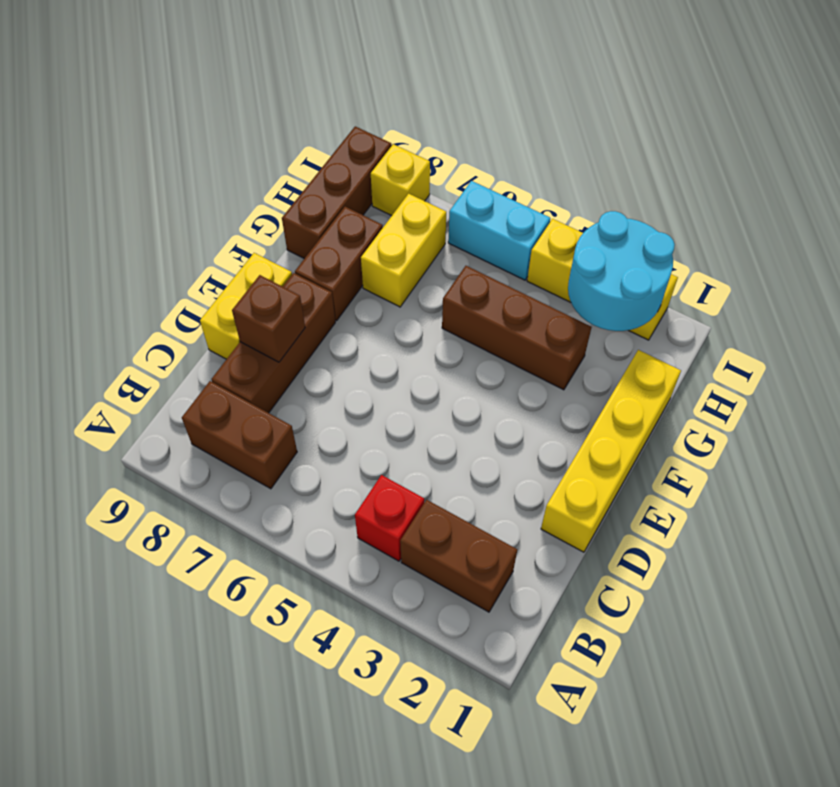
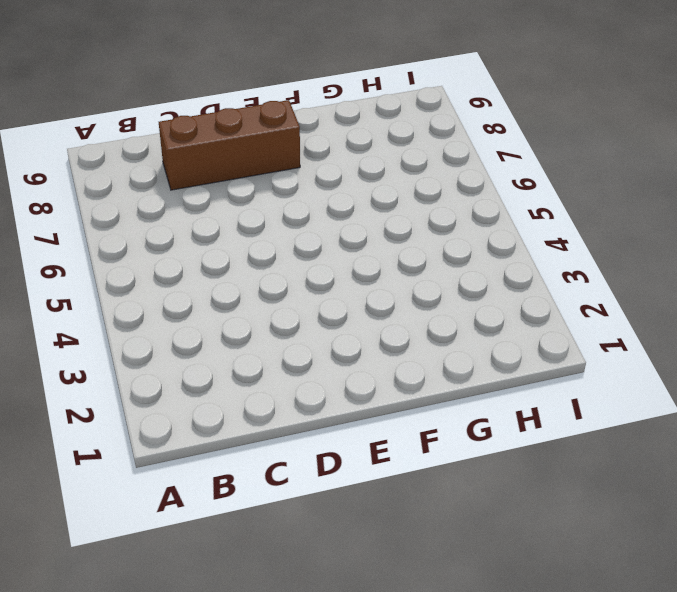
none -> brown 1x2 brick [400,500,517,612]
none -> red 1x1 brick [355,475,424,561]
none -> brown 1x2 brick [182,381,297,489]

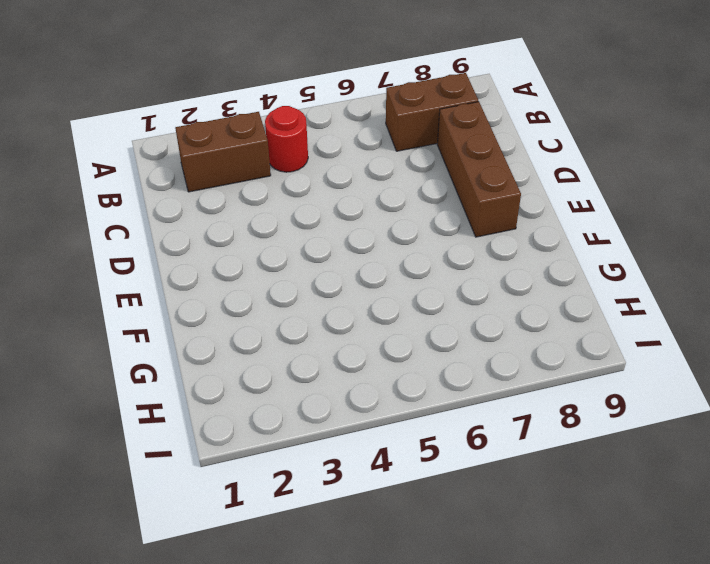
red 1x1 round brick [265,106,308,172] -> red 1x1 brick [355,475,424,561]
none -> yellow 1x4 brick [541,350,681,552]
none -> yellow 1x2 brick [200,253,292,359]
none -> brown 1x2 brick [295,207,383,321]

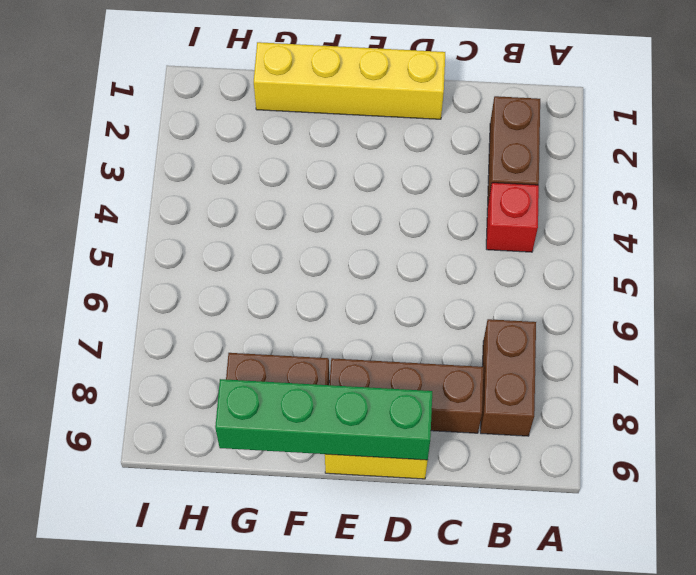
green 1x4 brick [215,379,432,460] -> none
none -> brown 1x3 brick [442,266,591,390]
none -> yellow 1x2 brick [361,194,446,307]
none -> brown 1x3 brick [282,126,391,259]

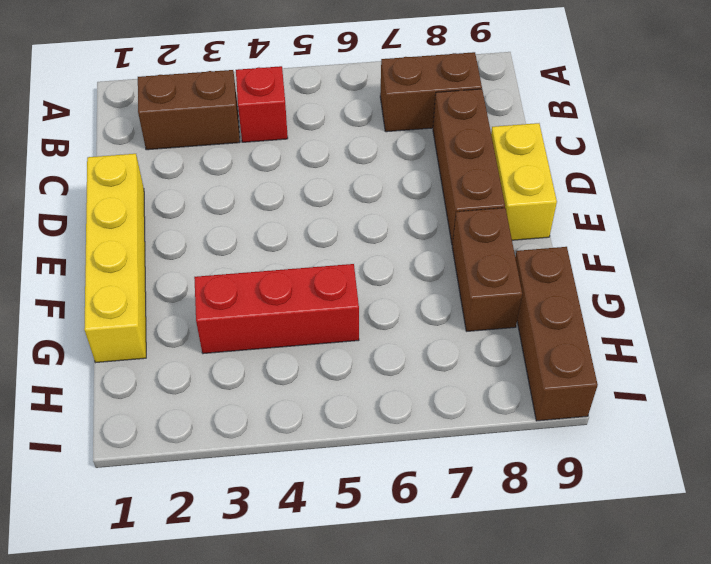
red 1x3 brick [194,264,359,354] -> brown 1x3 brick [442,266,591,390]
none -> yellow 1x2 brick [361,194,446,307]
none -> yellow 1x3 brick [527,219,678,340]
none -> cyan 1x2 brick [448,181,550,280]

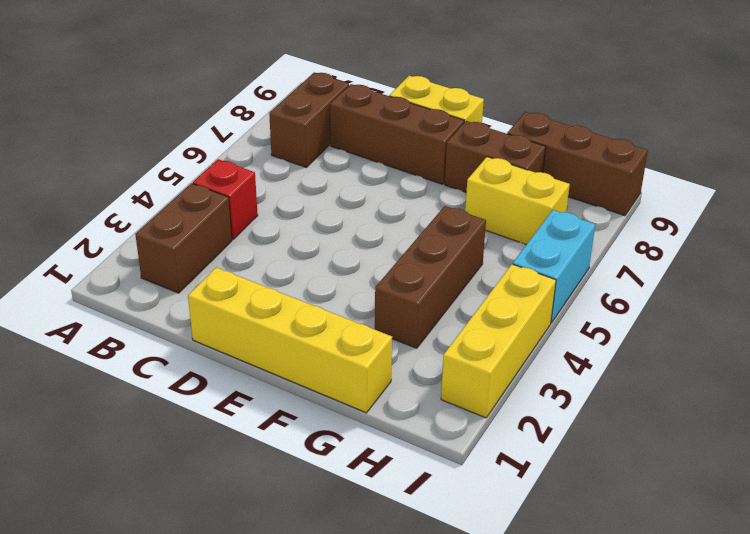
none -> yellow 1x1 brick [371,144,430,216]
none -> brown 1x1 brick [232,275,305,362]
none -> cyan 2x2 round brick [568,211,675,331]

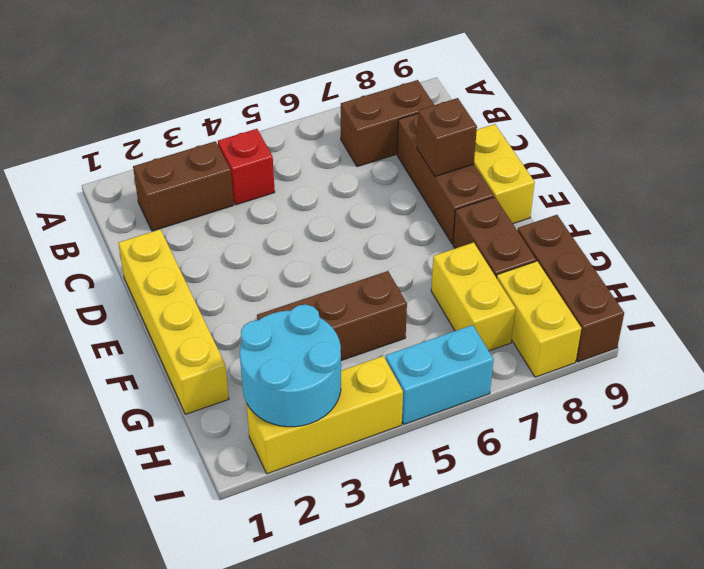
yellow 1x2 brick [497,261,581,377] -> yellow 1x1 brick [371,144,430,216]

